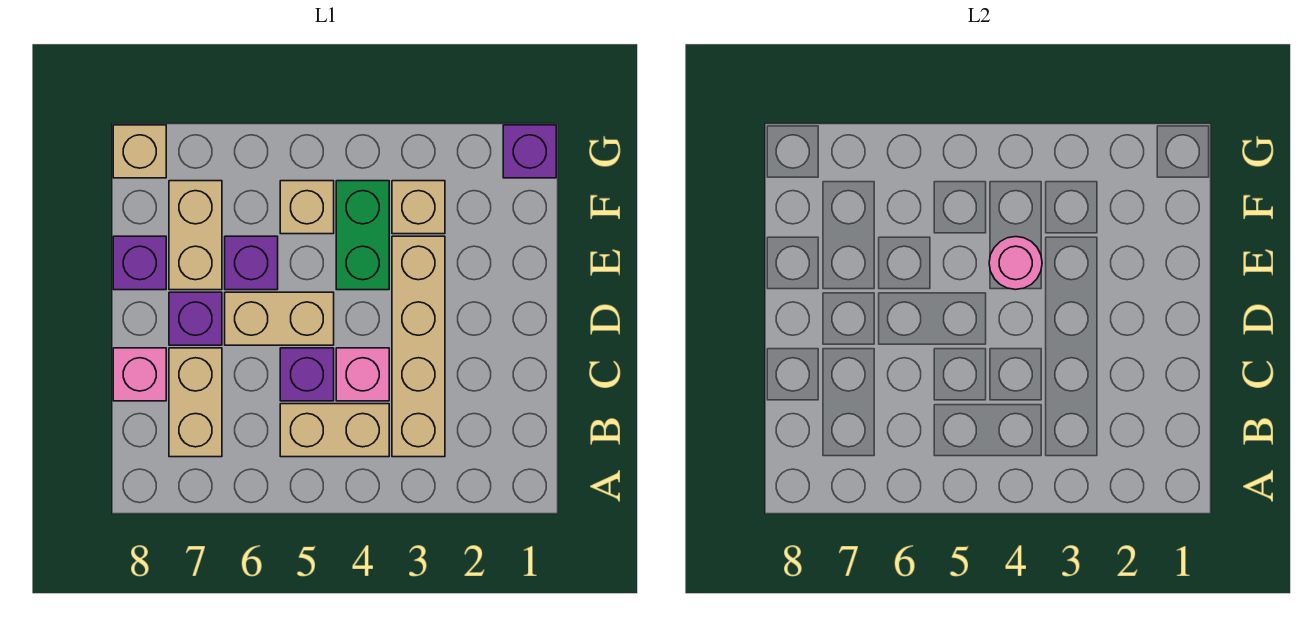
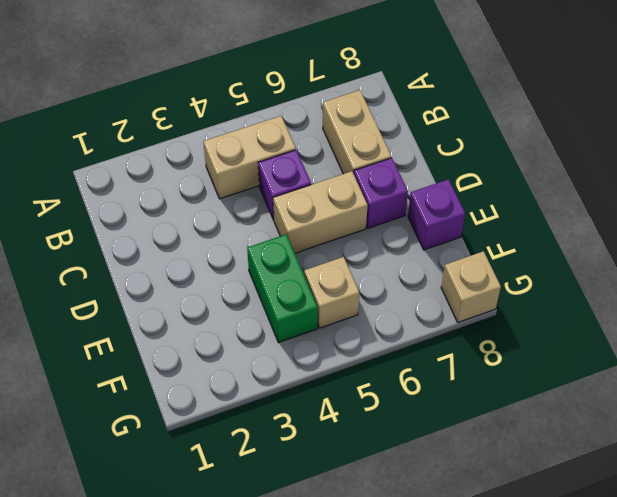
none -> tan 1x4 brick [392,236,445,457]
none -> pink 1x1 brick [336,348,389,401]
none -> pink 1x1 brick [113,348,166,401]

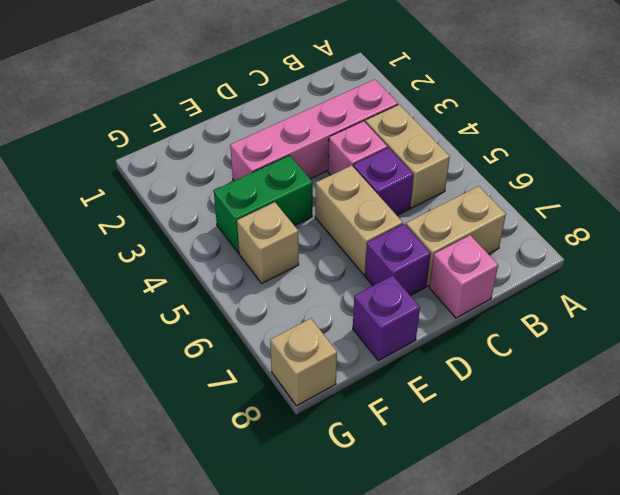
pink 1x4 brick [230,79,398,181] -> tan 1x4 brick [392,236,445,457]
none -> purple 1x1 brick [225,236,278,290]
none -> tan 1x2 brick [169,181,222,290]
none -> tan 1x1 brick [392,181,445,234]

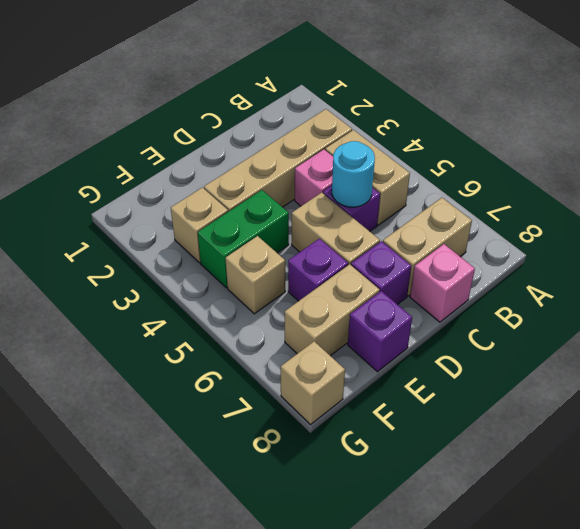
cyan 1x1 round brick [332,141,375,207] -> none
none -> purple 1x1 brick [503,125,556,178]
none -> pink 1x1 round brick [989,237,1042,290]

